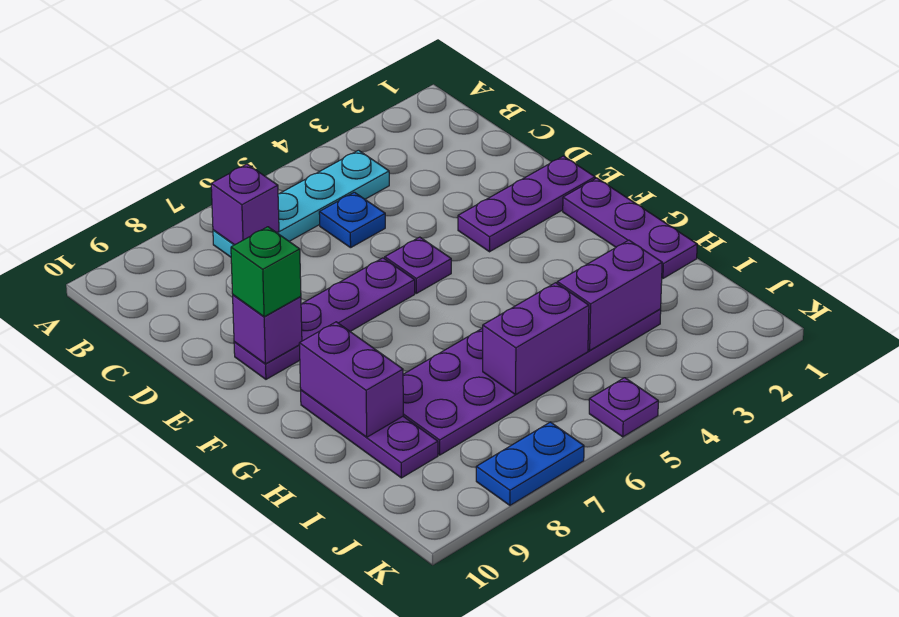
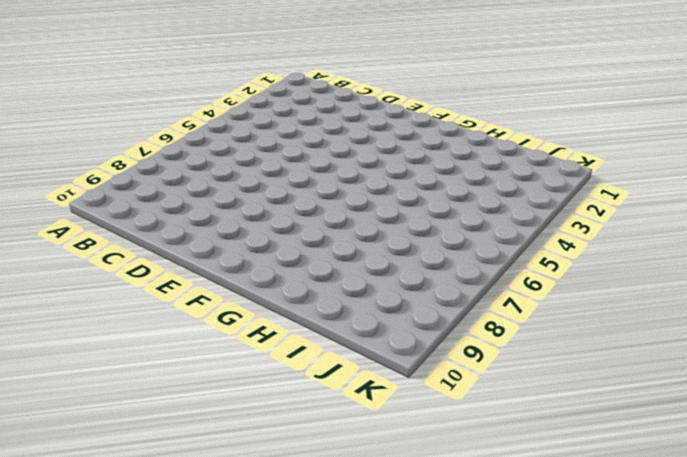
none -> cyan 1x4 plate [213,150,389,257]
none -> blue 1x1 plate [319,192,385,248]
none -> purple 1x3 plate [458,156,595,252]

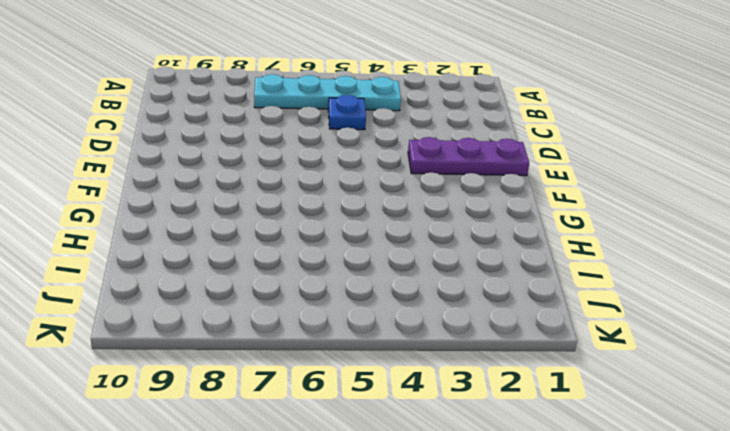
none -> purple 1x1 plate [385,237,451,293]
none -> purple 1x4 plate [234,258,415,379]
none -> purple 1x3 plate [563,178,697,278]

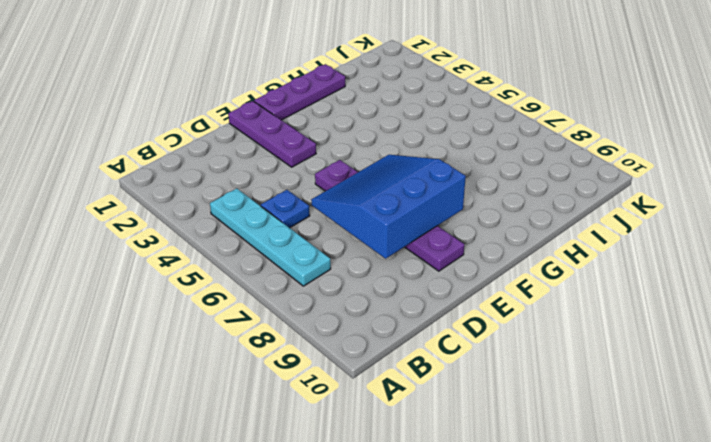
blue 3x3 slope [311,155,466,259] -> none
none -> purple 1x3 plate [301,390,438,478]
none -> purple 2x6 plate [403,309,661,455]
none -> purple 1x1 plate [589,378,658,437]

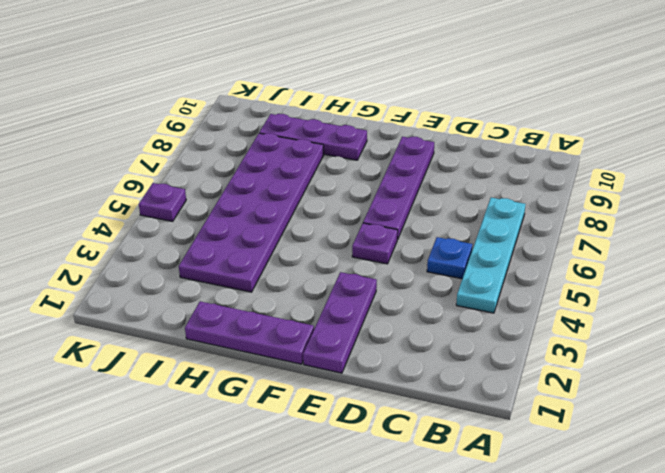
none -> blue 1x2 plate [476,422,584,505]
none -> purple 1x1 brick [211,164,279,245]
none -> purple 1x1 brick [233,295,302,364]

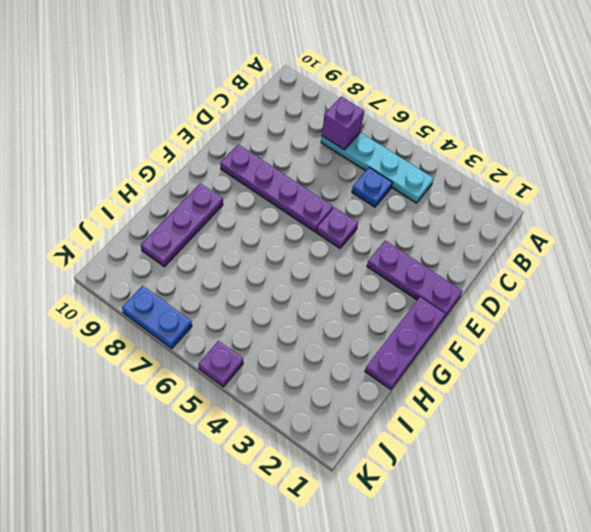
none -> purple 2x6 plate [403,309,661,455]
none -> purple 1x1 brick [233,295,302,364]
none -> purple 1x2 brick [299,322,403,437]

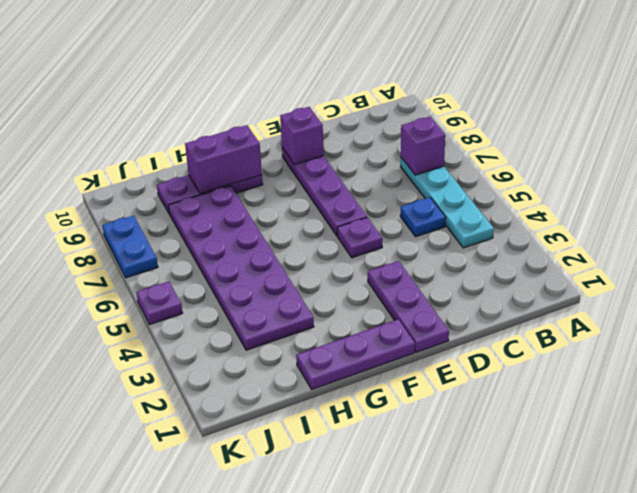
none -> purple 1x2 brick [557,240,662,350]
none -> purple 1x2 brick [483,283,589,395]
none -> green 1x1 brick [231,227,301,317]

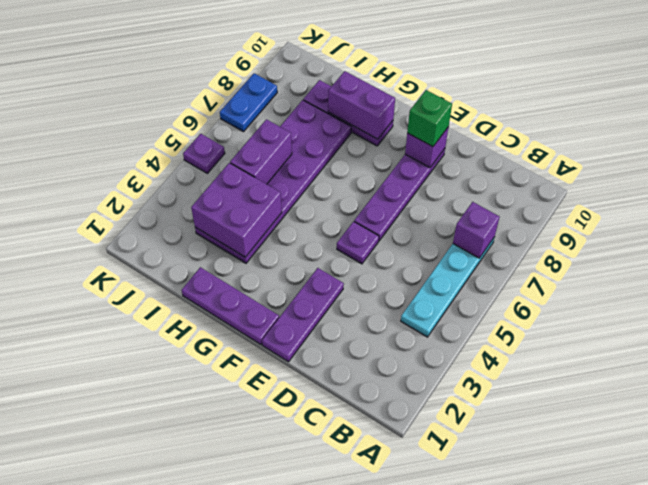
purple 2x2 brick [191,163,282,257] -> purple 1x2 brick [557,240,662,350]
none -> blue 1x1 plate [319,192,385,248]

